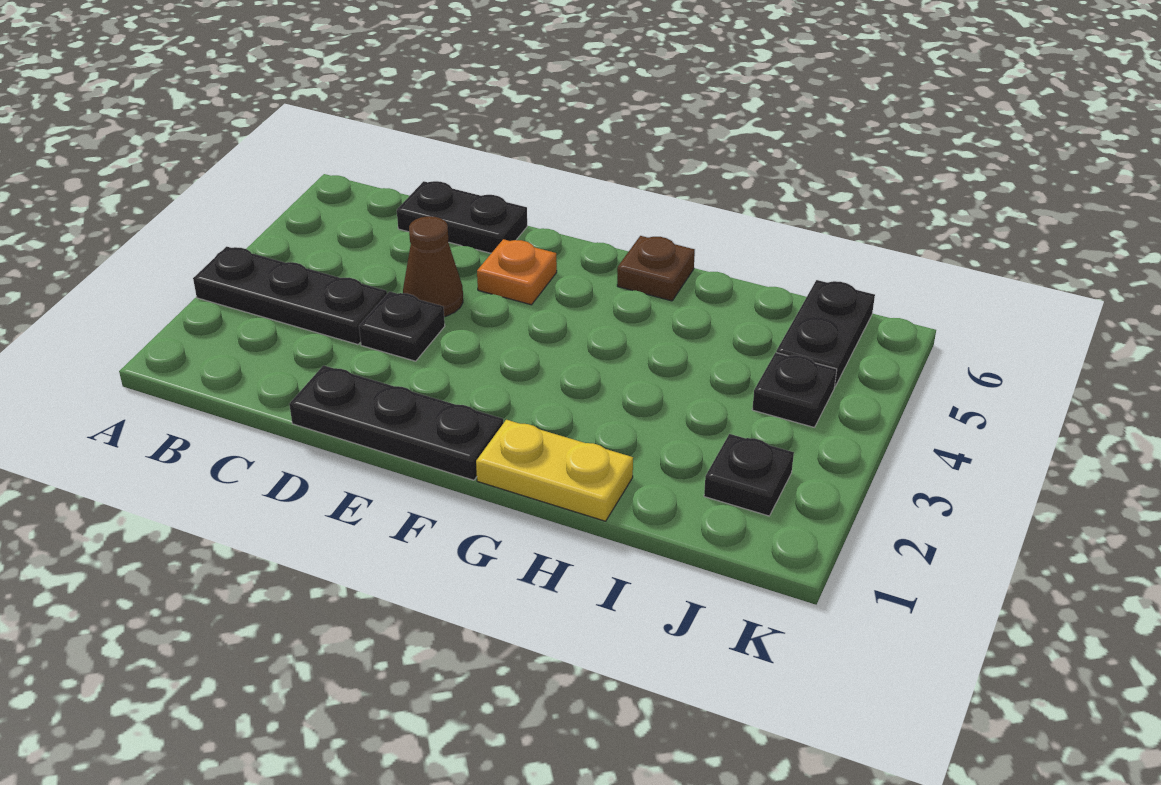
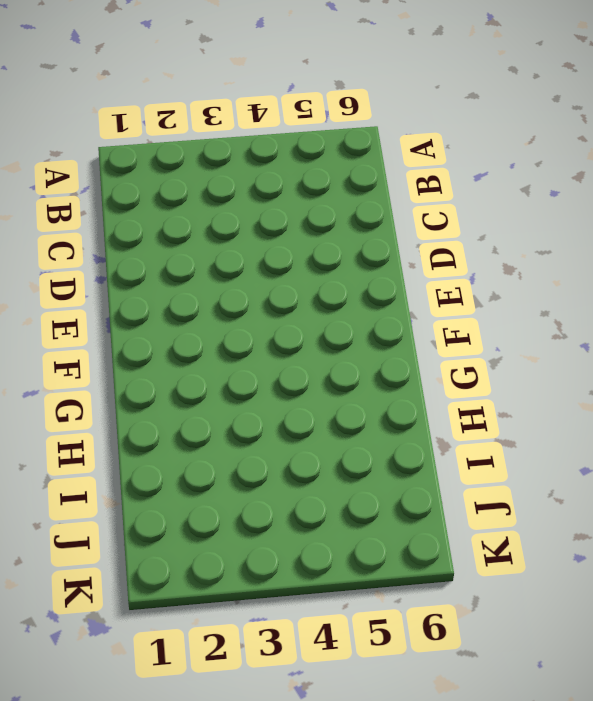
none -> black 1x3 plate [193,247,387,345]
none -> black 1x2 plate [397,181,527,253]

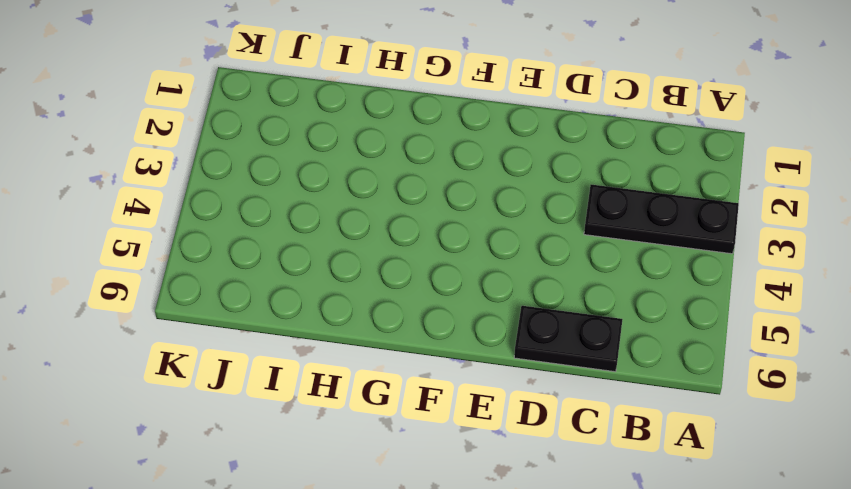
none -> black 1x3 plate [289,365,503,480]
none -> black 1x1 plate [359,292,445,361]

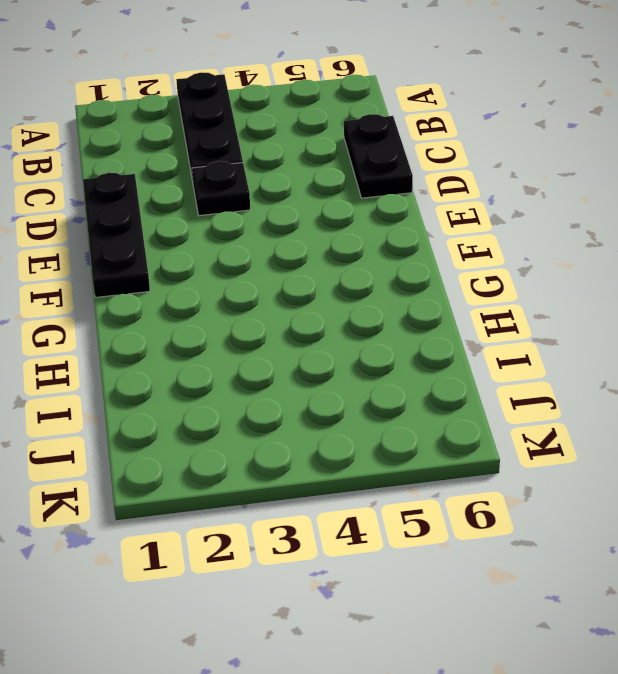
none -> brown 1x1 cone [403,216,463,317]
none -> orange 1x1 plate [477,239,557,305]

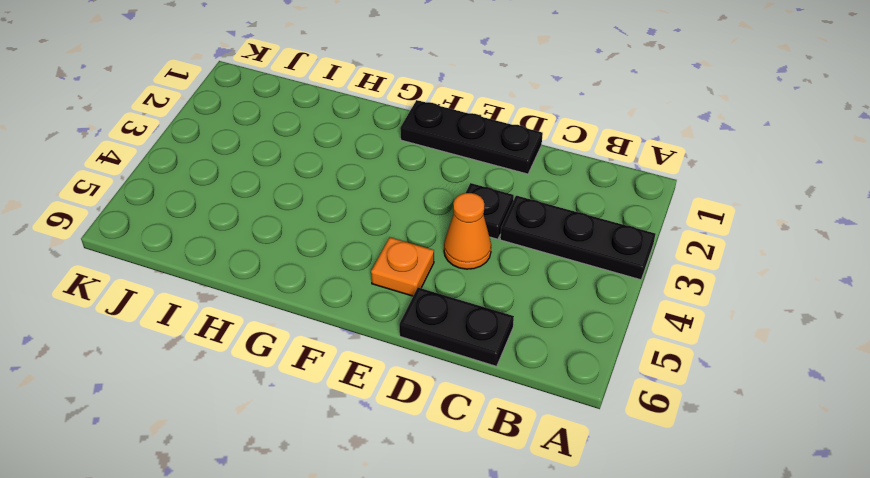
orange 1x1 cone [444,193,491,269] -> brown 1x1 cone [403,216,463,317]
none -> yellow 1x2 plate [476,420,633,521]
none -> brown 1x1 plate [617,236,695,301]

